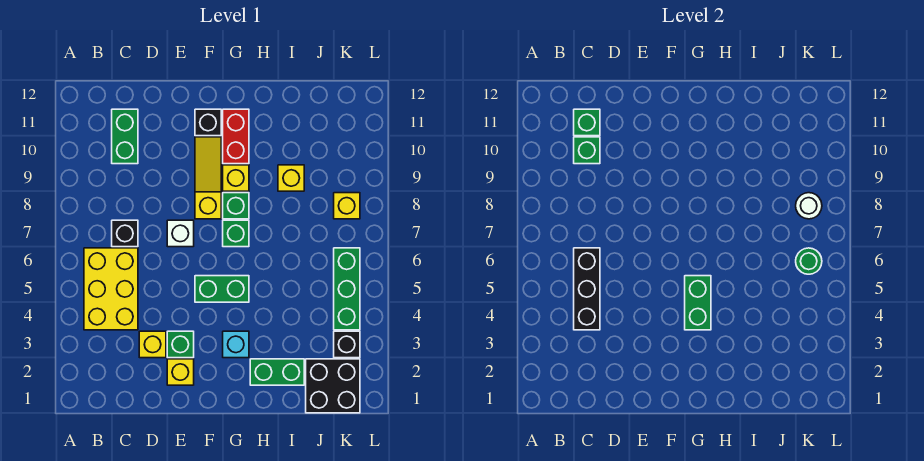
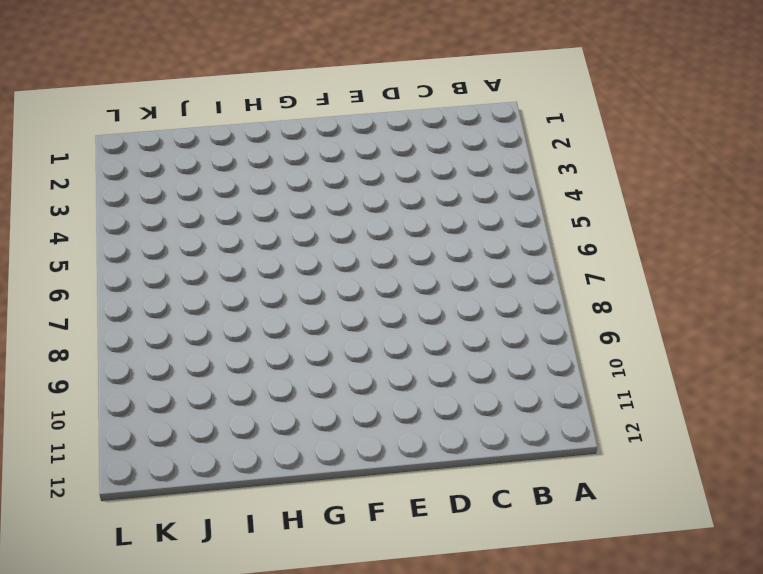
none -> yellow 2x3 brick [84,248,138,330]
none -> black 1x1 brick [112,220,138,247]
none -> green 1x2 brick [112,109,138,164]

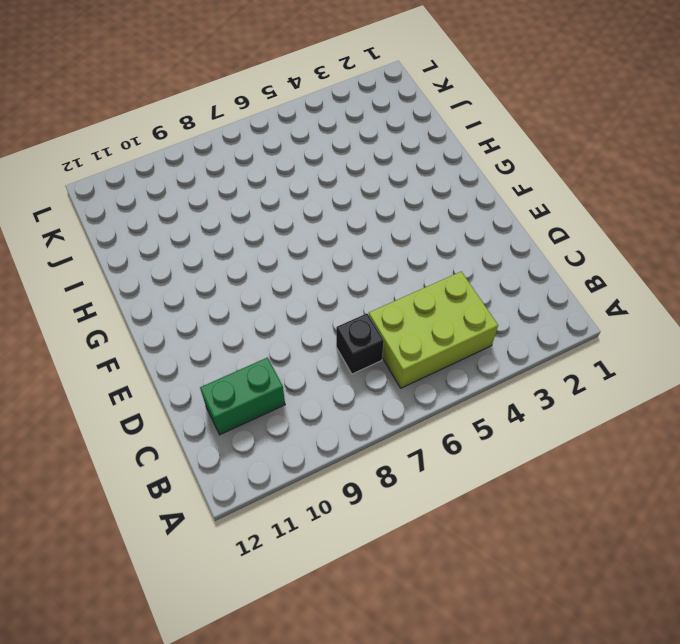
lime 2x3 brick [369,272,498,388] -> yellow 2x3 brick [84,248,138,330]
none -> yellow 1x1 brick [139,331,166,358]
none -> yellow 1x1 brick [167,359,194,385]
none -> green 1x1 brick [167,331,194,358]

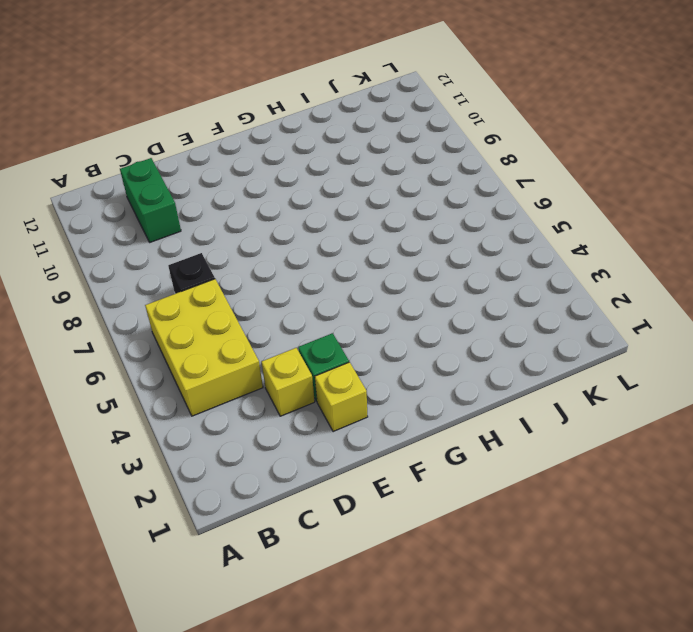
none -> white 1x1 brick [167,220,194,247]
none -> green 1x2 brick [195,276,249,302]
none -> yellow 1x3 slope [195,137,221,219]

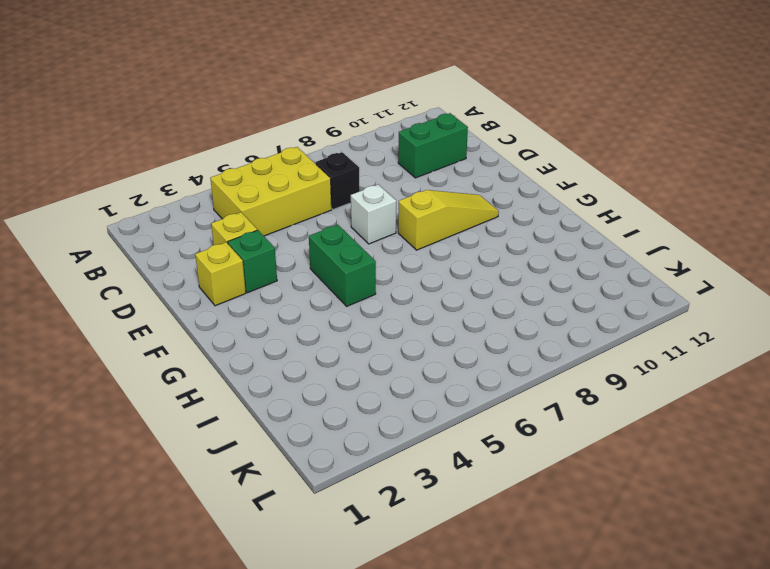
none -> black 1x1 brick [195,109,221,136]
none -> cyan 1x1 brick [223,331,249,358]
none -> green 1x1 brick [223,220,249,247]

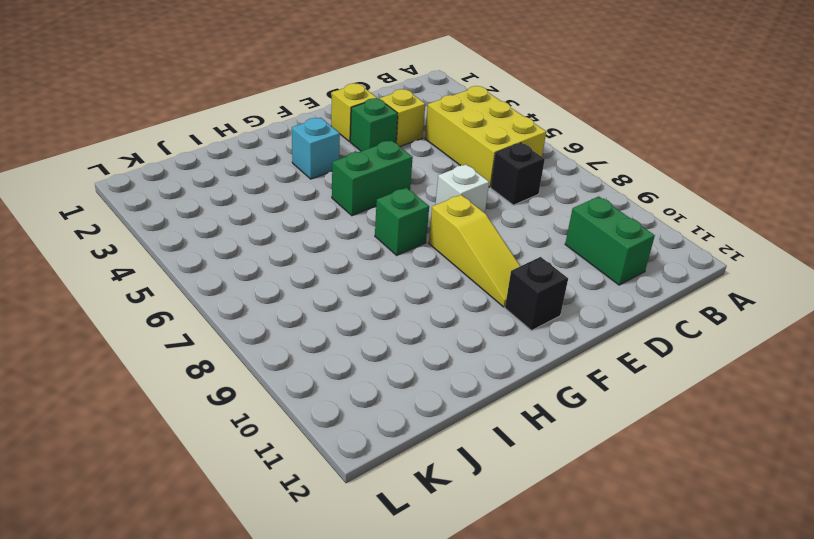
none -> green 1x1 brick [223,193,249,219]
none -> yellow 1x1 brick [223,165,249,191]
none -> red 1x2 brick [223,109,249,164]

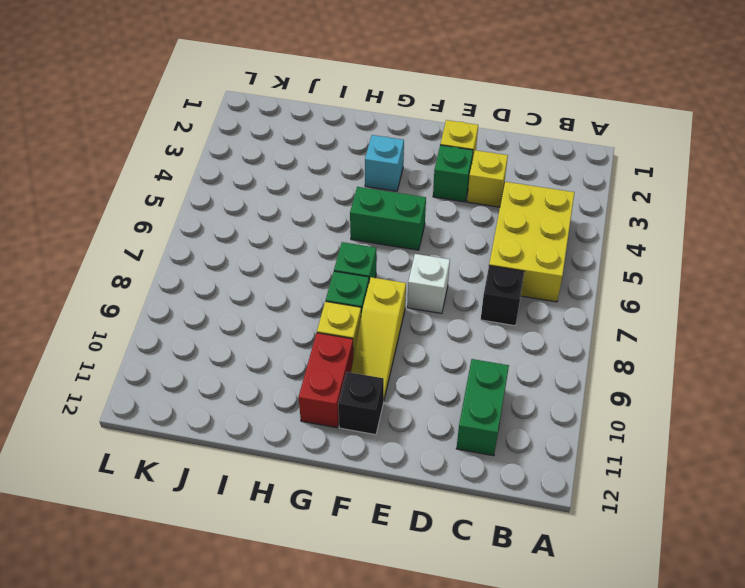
none -> green 1x2 brick [250,359,304,385]
none -> yellow 1x1 brick [278,165,304,191]
none -> black 2x2 brick [306,359,360,413]

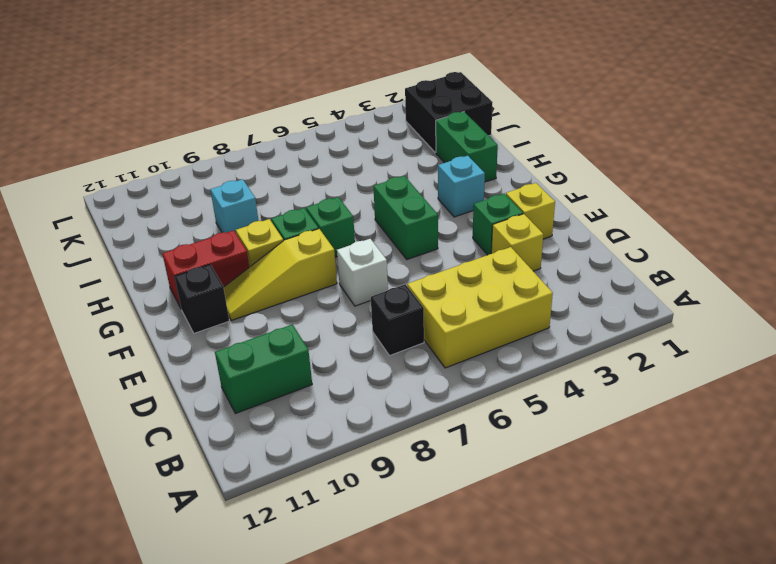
cyan 1x1 brick [210,179,258,233] -> yellow 1x1 brick [278,165,304,191]
none -> black 1x1 brick [334,331,360,358]
none -> green 1x3 brick [334,248,360,330]
none -> yellow 1x1 brick [334,193,360,219]

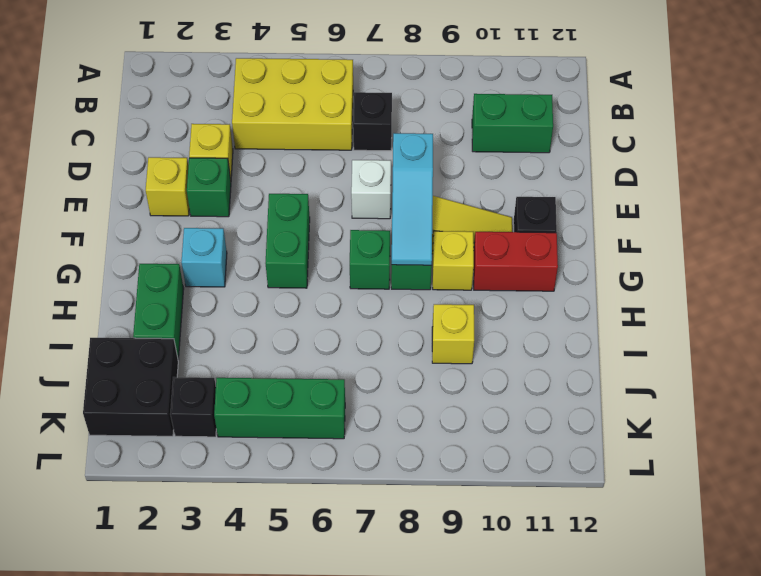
cyan 1x3 slope [392,133,433,265] -> none
none -> yellow 1x1 brick [334,193,360,219]
none -> black 1x3 brick [574,248,600,330]
none -> green 1x1 brick [574,137,600,164]

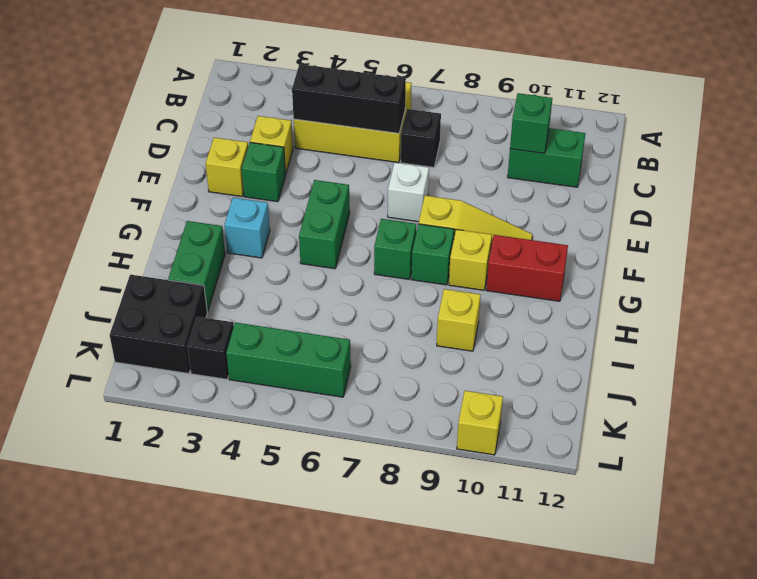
yellow 1x1 brick [457,391,503,455] -> yellow 1x1 brick moved to [334,193,360,219]
none -> black 1x1 brick [195,109,221,136]
none -> green 1x1 brick [574,109,600,136]
none -> green 1x2 brick [685,276,711,330]

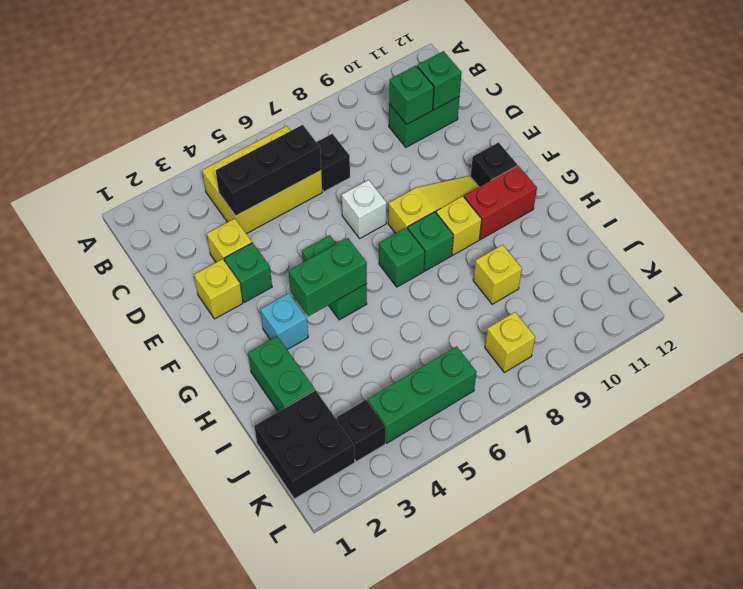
none -> green 1x1 round brick [796,248,822,274]
none -> white 1x1 round brick [796,193,822,219]

